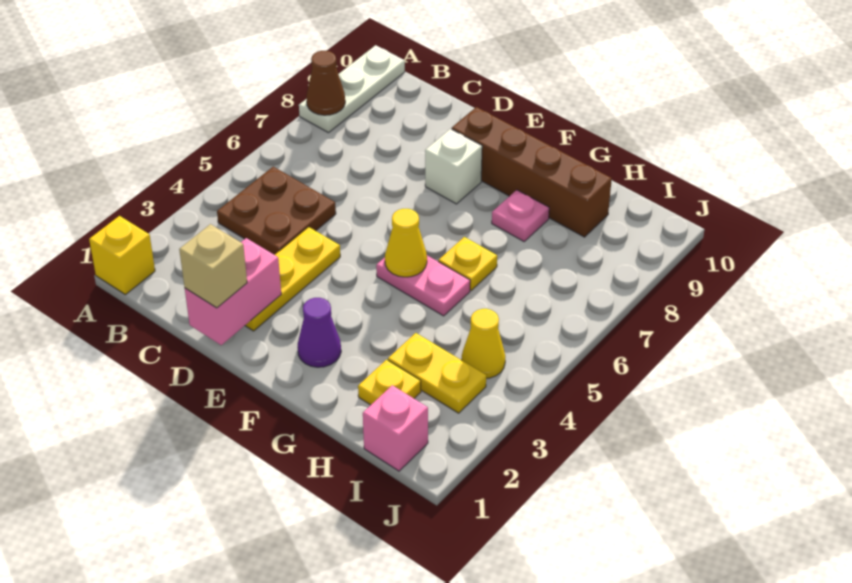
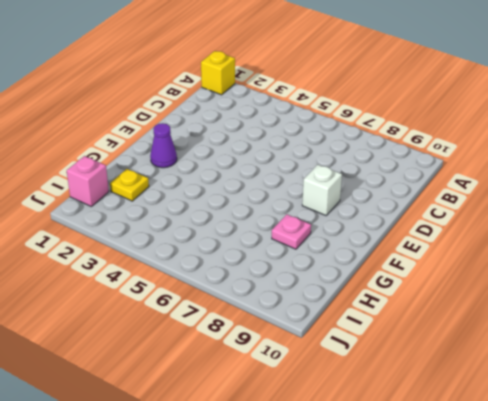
none -> white 1x3 plate [299,45,405,133]
none -> brown 2x2 plate [217,167,336,255]
none -> yellow 1x3 plate [245,227,340,331]

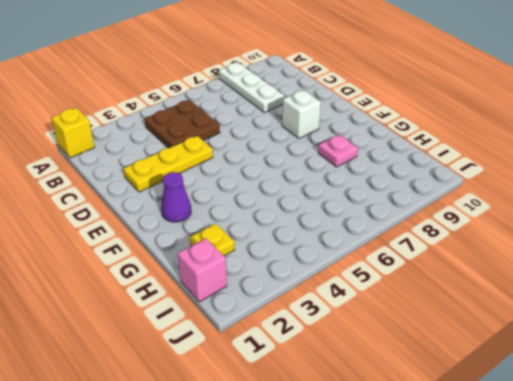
white 1x3 plate [219,63,284,113] -> white 1x3 plate turned to [299,45,405,133]
none -> brown 1x4 brick [452,107,612,237]
none -> pink 1x2 plate [376,255,470,316]
none -> yellow 1x1 plate [438,237,497,290]

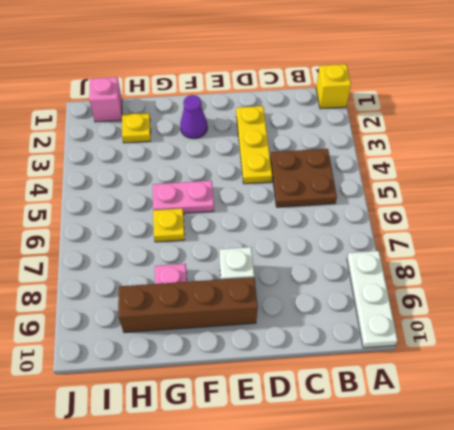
none -> yellow 1x2 plate [388,333,486,413]
none -> yellow 1x1 cone [462,309,505,378]
none -> brown 1x1 cone [306,51,345,115]

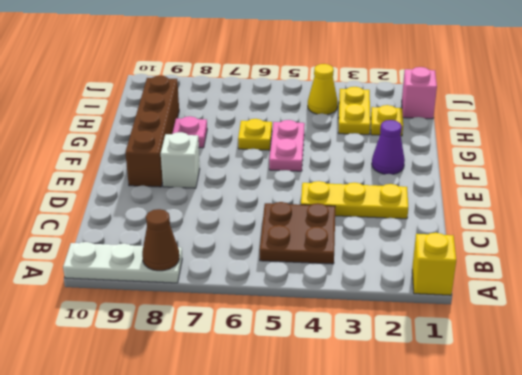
none -> pink 1x2 brick [185,238,281,345]
none -> yellow 1x1 cone [385,209,427,277]
none -> tan 1x1 brick [179,224,247,308]

